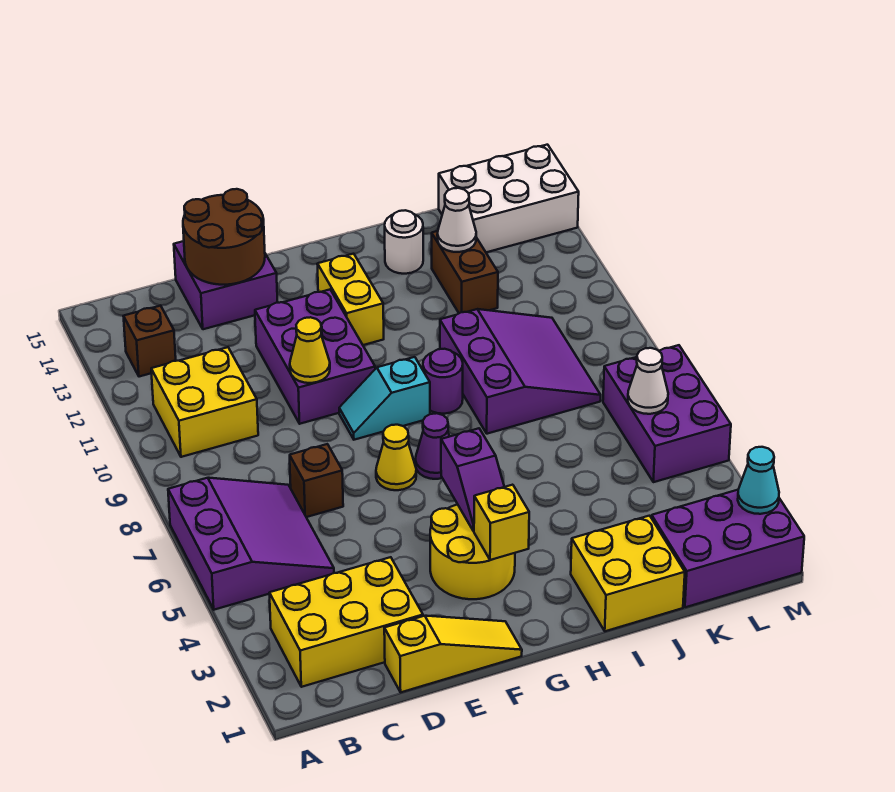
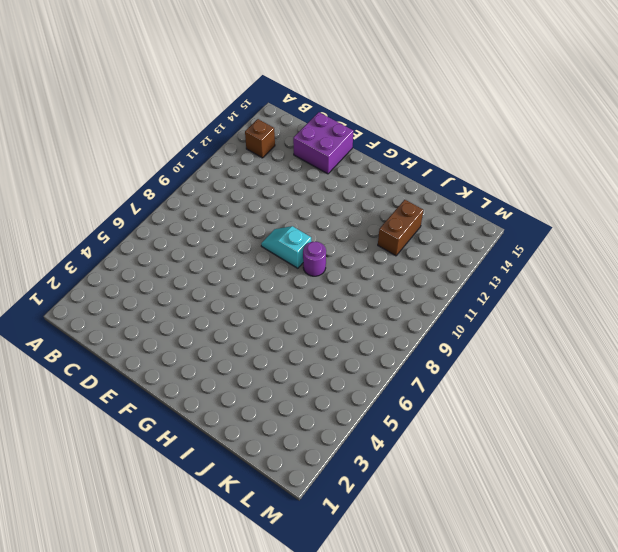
none -> purple 3x3 slope [168,478,334,610]
none -> yellow 2x3 brick [269,557,423,687]
none -> yellow 2x2 brick [151,347,258,457]

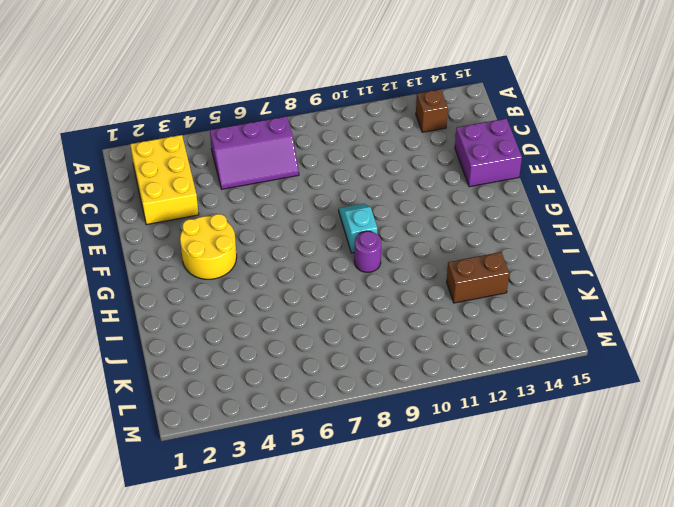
purple 2x3 slope [210,116,299,189] -> purple 3x3 slope [168,478,334,610]
none -> yellow 2x2 brick [151,347,258,457]
none -> yellow 1x3 slope [384,616,522,692]
none -> brown 1x1 brick [290,444,343,517]

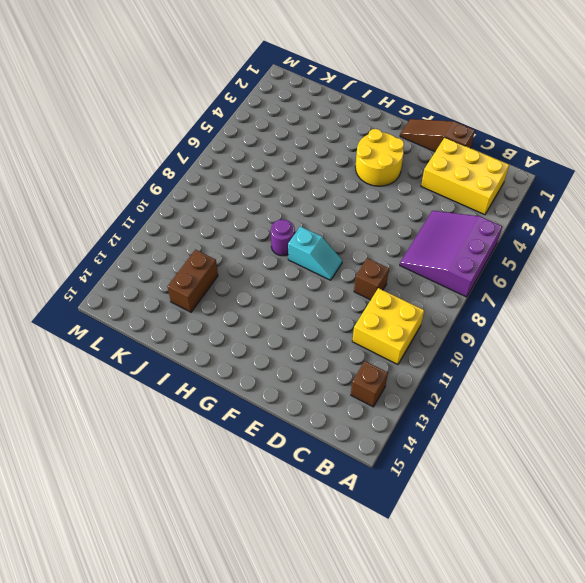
brown 1x3 slope [400,119,475,152] -> yellow 1x3 slope [384,616,522,692]
brown 1x1 brick [354,258,389,300] -> brown 1x1 brick moved to [290,444,343,517]
none -> purple 2x2 brick [174,241,278,329]
none -> purple 2x3 brick [255,290,375,424]
none -> yellow 1x1 cone [376,425,416,490]

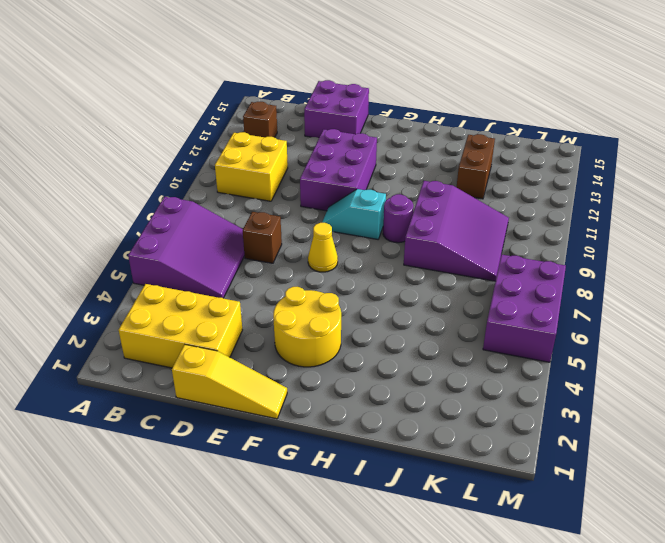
none -> purple 1x1 cone [415,413,449,479]
none -> yellow 1x2 brick [317,254,384,345]
none -> yellow 2x2 brick [571,516,685,631]

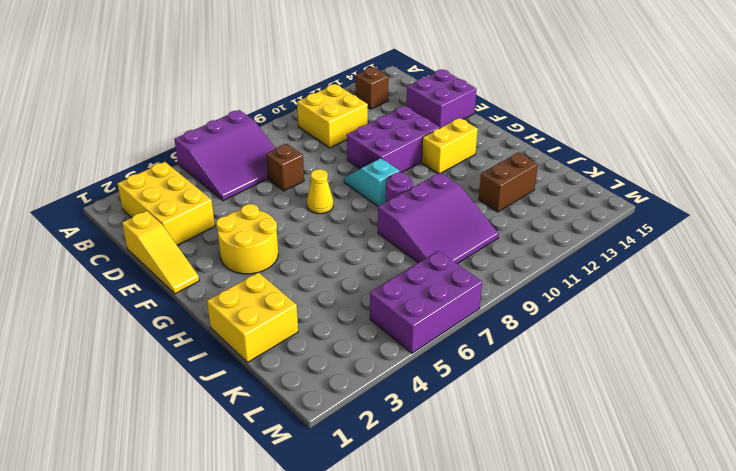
none -> purple 1x1 cone [415,413,449,479]
none -> white 1x1 round brick [385,210,423,274]
none -> purple 2x3 brick [652,490,804,607]

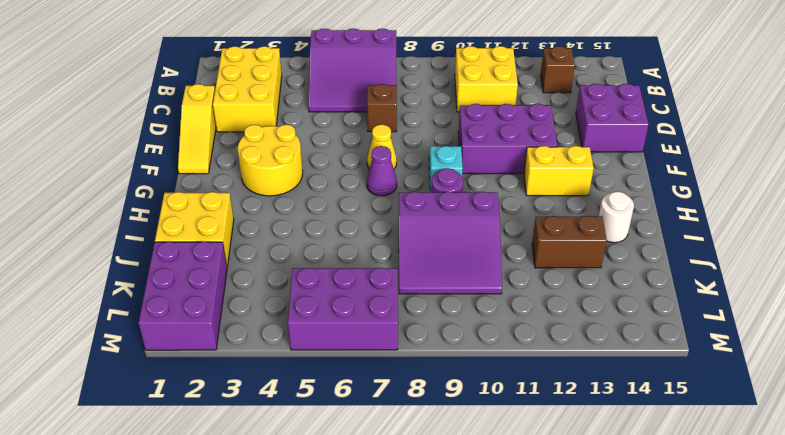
none -> white 2x3 brick [439,145,579,252]
none -> brown 2x2 round brick [183,189,265,285]
none -> yellow 1x1 cone [290,317,330,383]

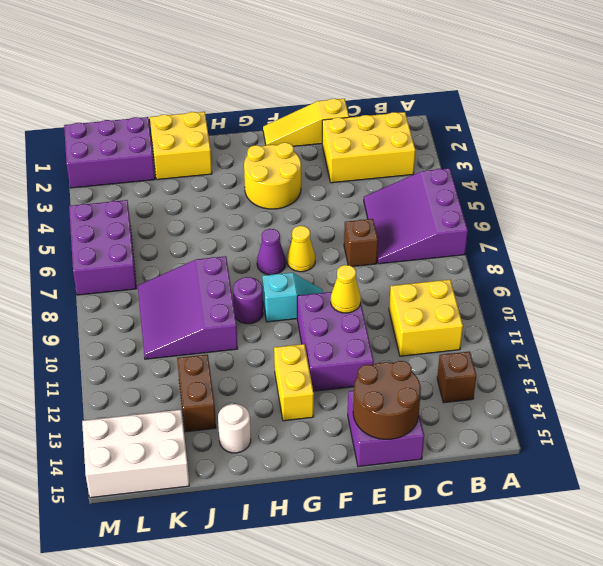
none -> yellow 1x1 brick [474,485,529,560]
none -> purple 1x2 slope [441,428,504,531]
none -> white 1x1 cone [437,188,476,252]

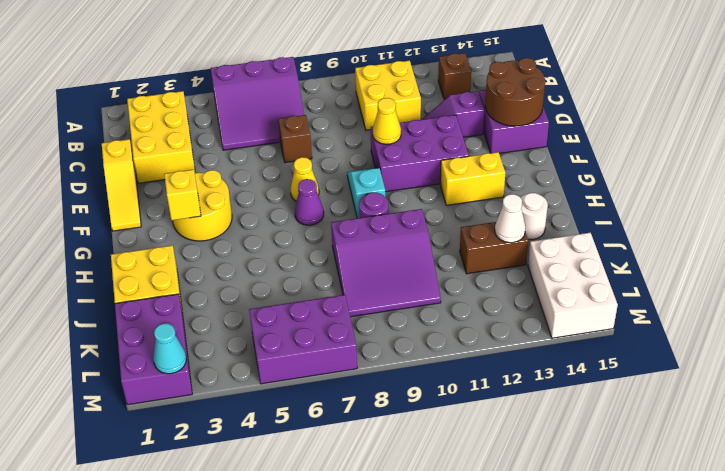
purple 1x2 slope [422,91,484,137] -> purple 1x2 slope moved to [441,428,504,531]
none -> white 1x1 cone [628,348,668,414]

